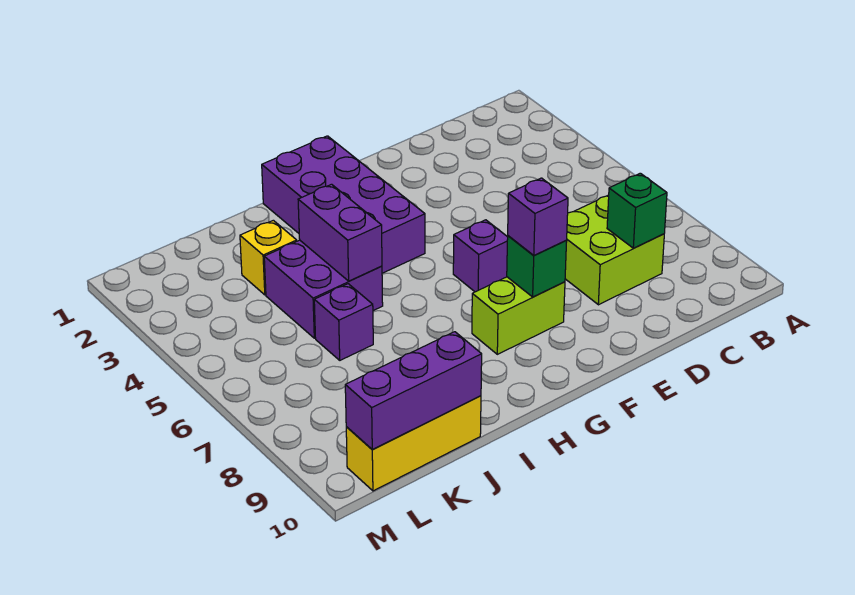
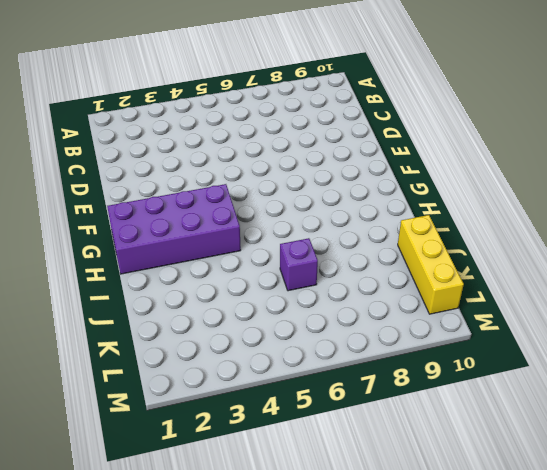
none -> lime 2x2 brick [565,195,664,305]
none -> purple 1x1 brick [453,220,508,292]
none -> lime 1x2 brick [472,277,565,354]

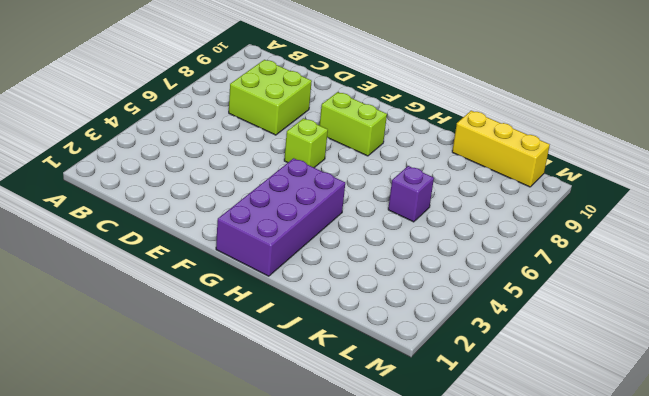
lime 1x1 brick [284,118,328,168] -> purple 1x1 brick [453,220,508,292]
none -> purple 2x2 brick [264,240,383,338]
none -> yellow 1x1 brick [240,220,297,295]
none -> green 1x1 brick [607,173,667,248]

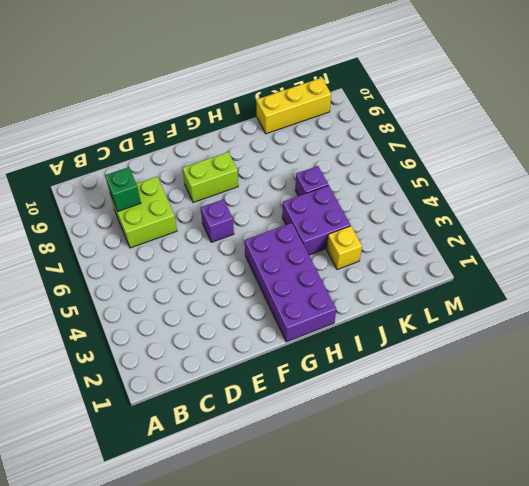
none -> green 1x1 brick [507,236,567,297]
none -> purple 1x2 brick [298,184,382,281]
none -> purple 1x3 brick [345,332,482,449]

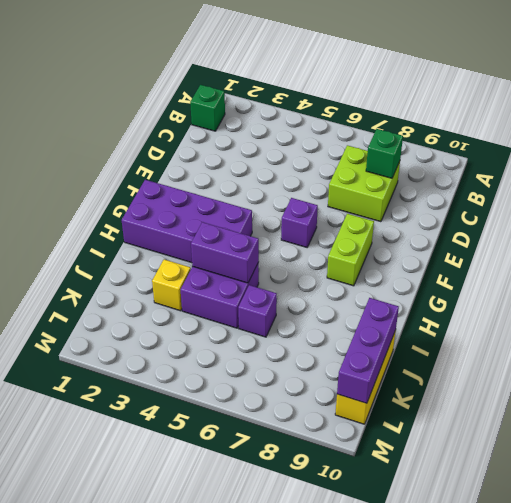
green 1x1 brick [190,85,225,131] -> green 1x1 brick moved to [507,236,567,297]
none -> purple 1x1 brick [508,178,568,255]

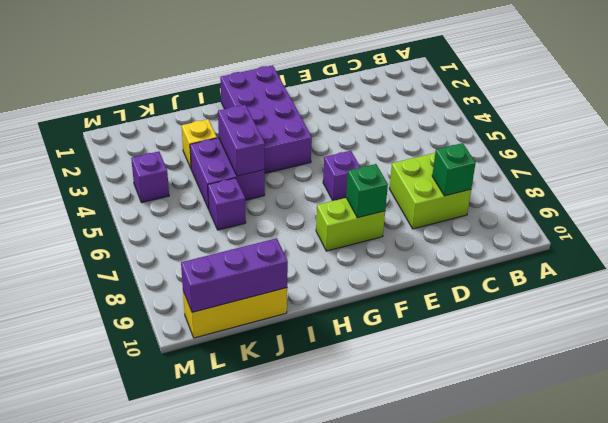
purple 1x1 brick [131,152,169,203] -> purple 1x1 brick moved to [508,178,568,255]

